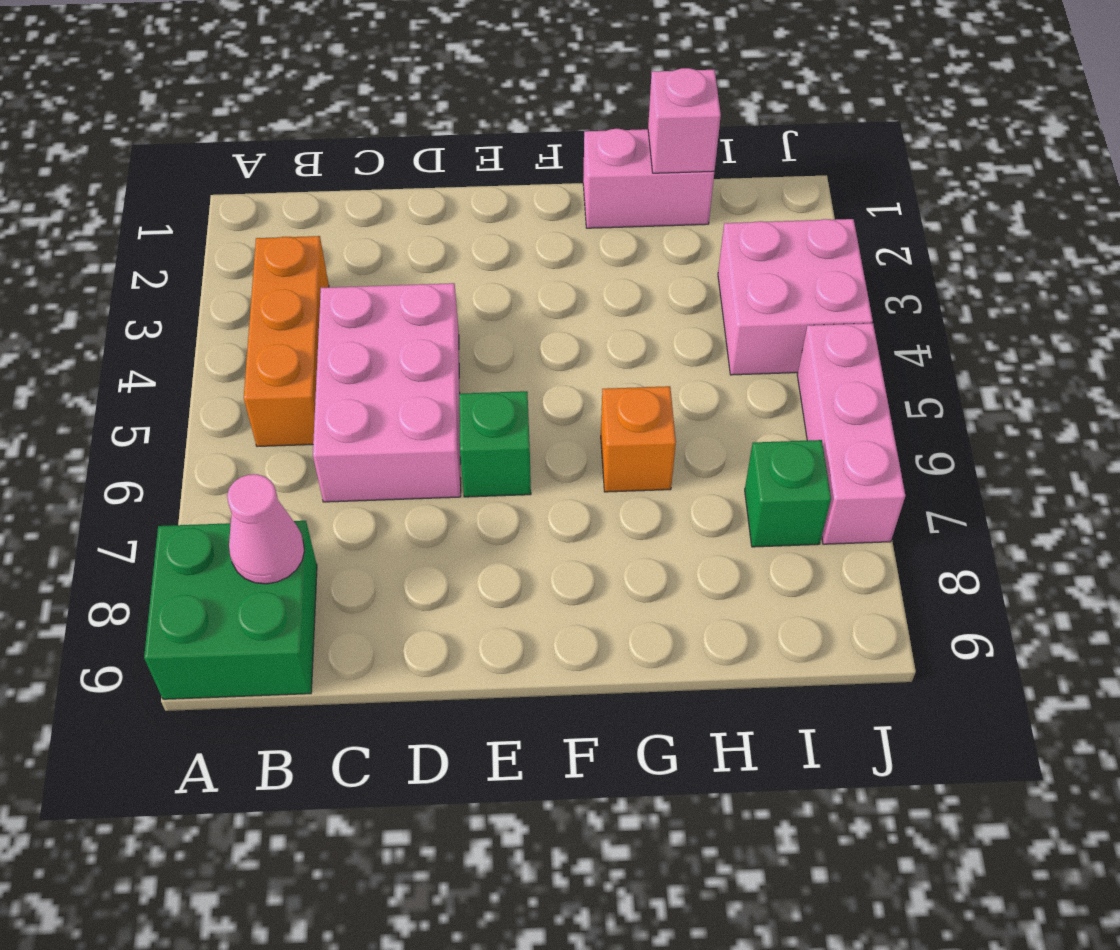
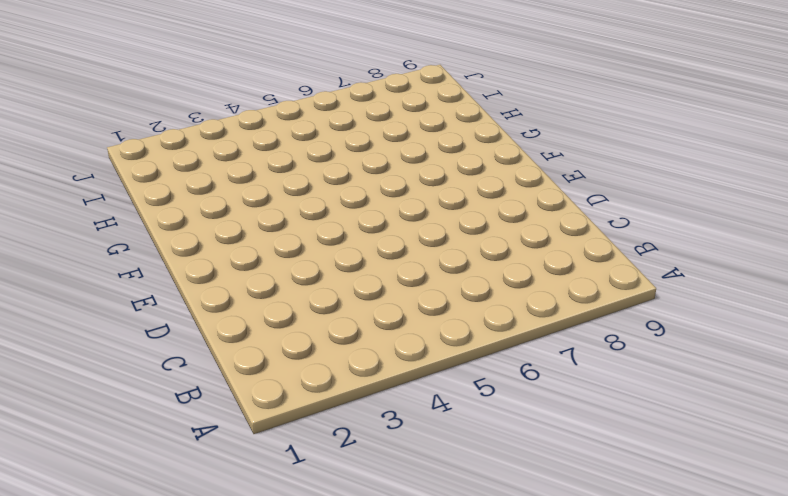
none -> green 2x2 brick [144,521,317,699]
none -> orange 1x3 brick [244,236,329,446]

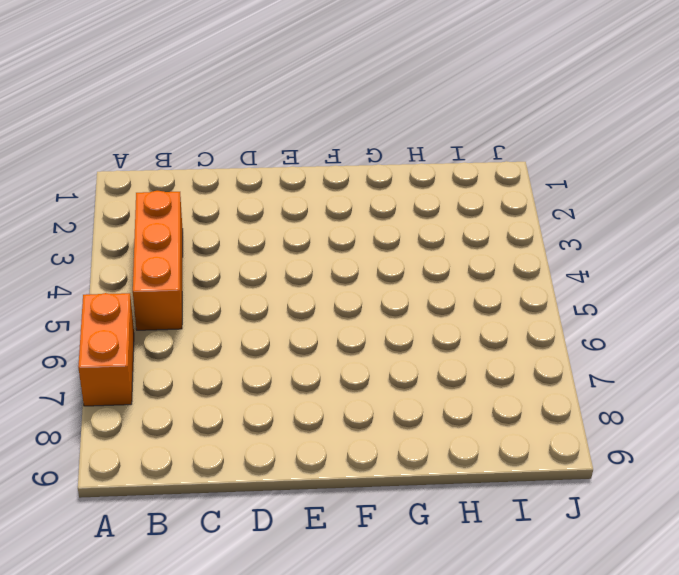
orange 1x2 brick [78,293,134,406] -> none
none -> green 2x2 brick [144,521,317,699]
none -> pink 2x3 brick [313,283,461,502]

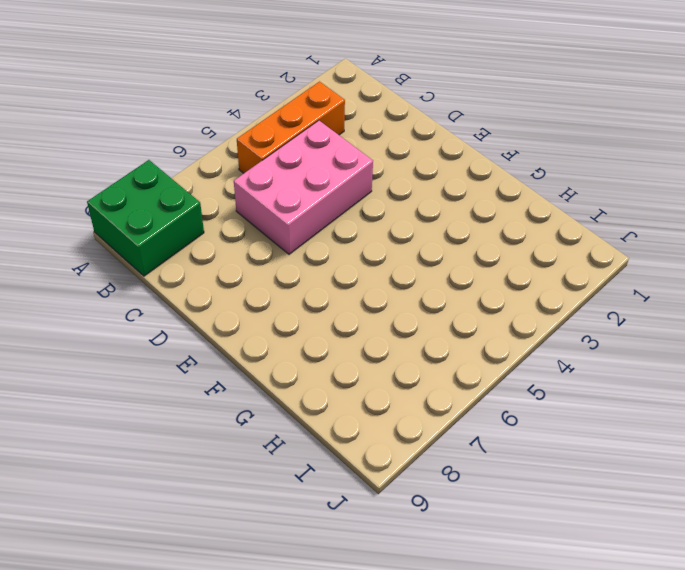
none -> green 1x1 brick [459,391,531,497]
none -> pink 1x2 brick [583,129,714,228]

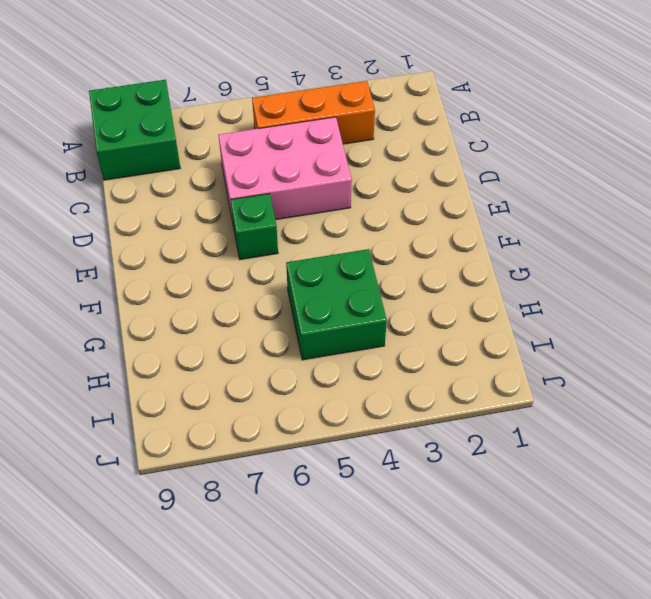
green 2x2 brick [286,249,387,360] -> none
none -> pink 1x2 brick [583,129,714,228]
none -> orange 1x1 brick [601,386,676,492]

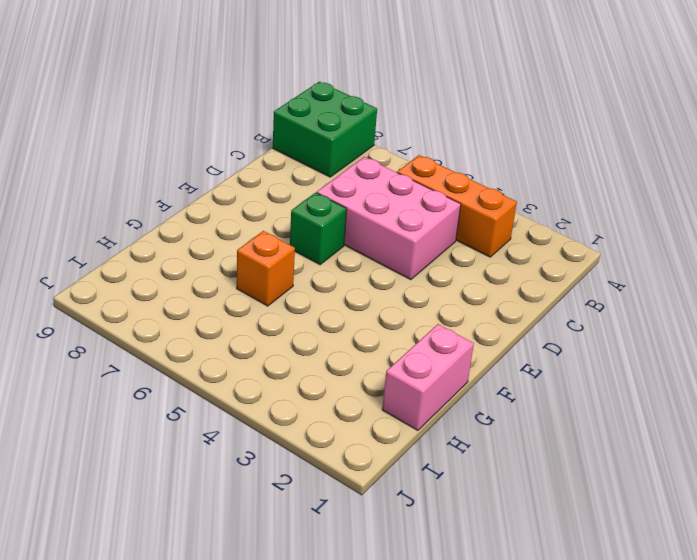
none -> pink 2x2 brick [718,219,873,375]
none -> green 1x1 brick [745,440,831,547]

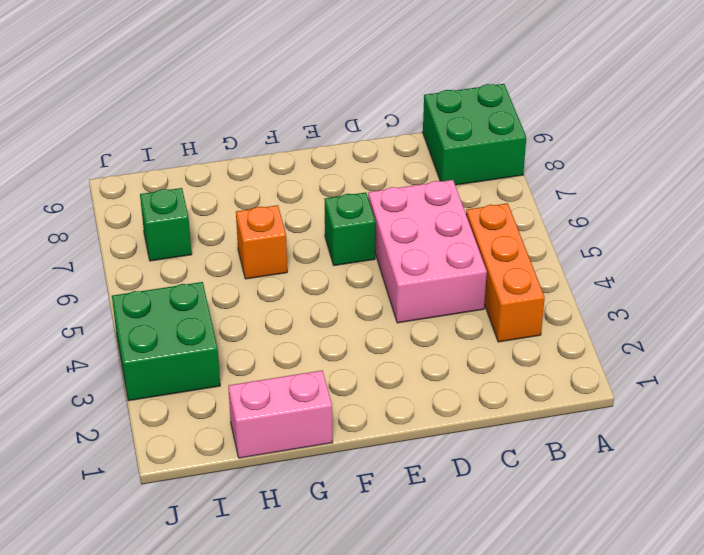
green 2x2 brick [112,282,220,401] -> pink 2x2 brick [718,219,873,375]
none -> pink 1x3 brick [797,323,905,544]
none -> pink 1x1 cone [227,474,304,584]

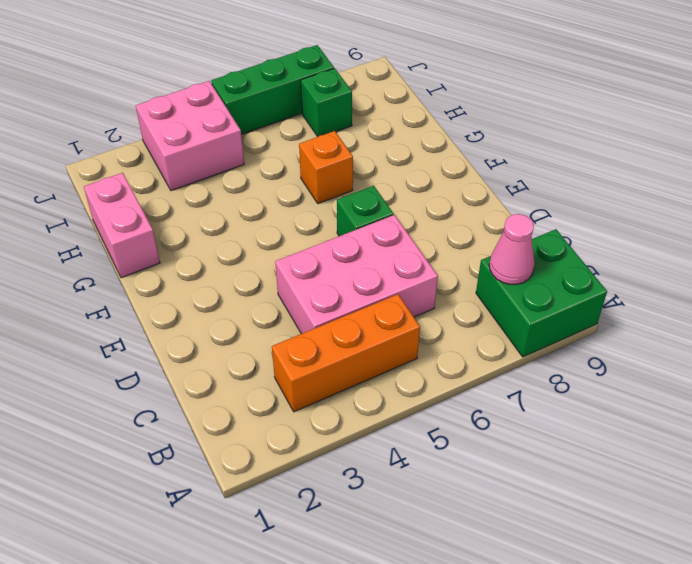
green 1x3 brick [211,45,334,134] -> pink 1x3 brick [797,323,905,544]
none -> pink 1x1 brick [648,68,721,173]

